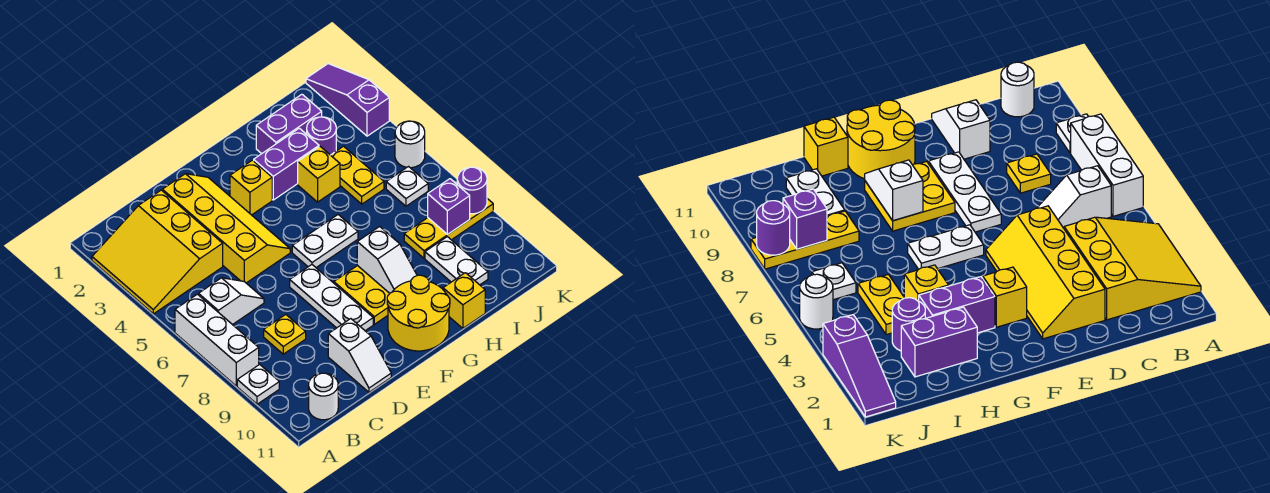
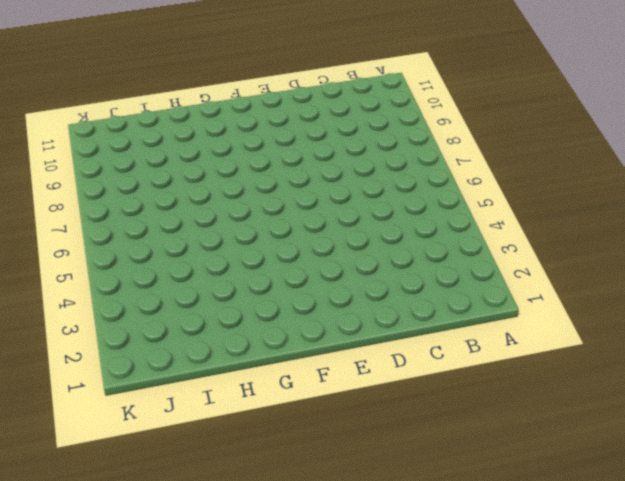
none -> yellow 3x3 slope [92,190,223,314]
none -> white 1x3 brick [175,294,259,386]
none -> white 1x1 plate [237,364,279,404]

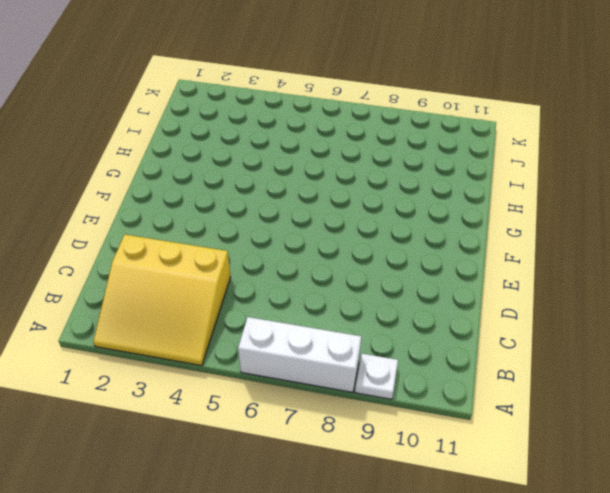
none -> white 1x2 slope [199,278,264,325]
none -> white 1x1 round brick [309,373,338,420]
none -> yellow 1x1 plate [264,315,306,354]

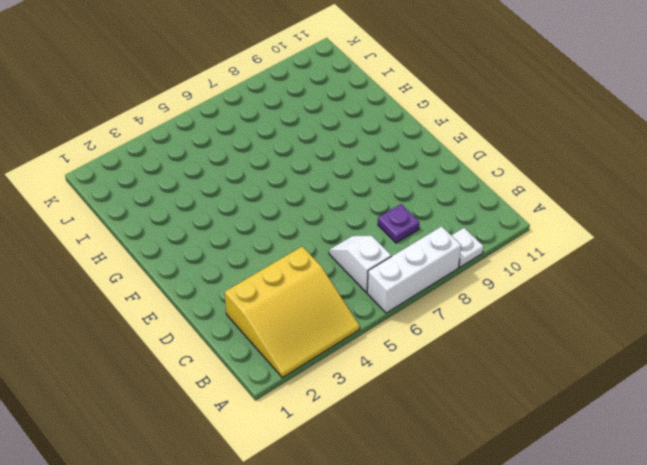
purple 1x1 plate [378,204,419,243] -> yellow 1x1 plate [264,315,306,354]
none -> white 1x1 round brick [309,373,338,420]
none -> yellow 2x4 slope [162,174,290,283]
none -> white 1x2 slope [328,319,391,392]

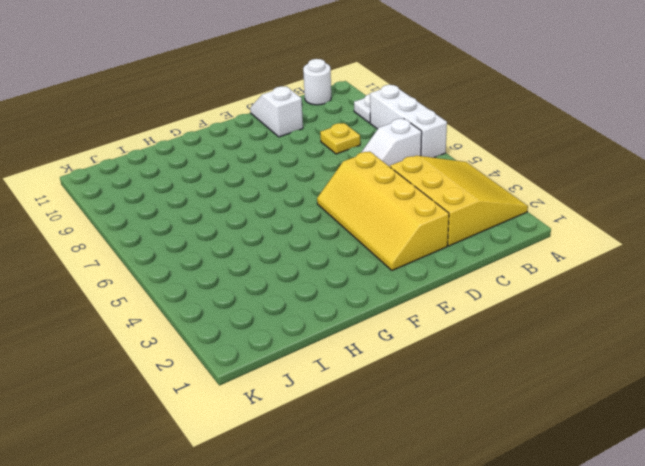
none -> white 1x3 plate [290,265,373,331]
none -> yellow 1x1 brick [230,160,272,215]
none -> white 1x2 plate [292,215,358,267]

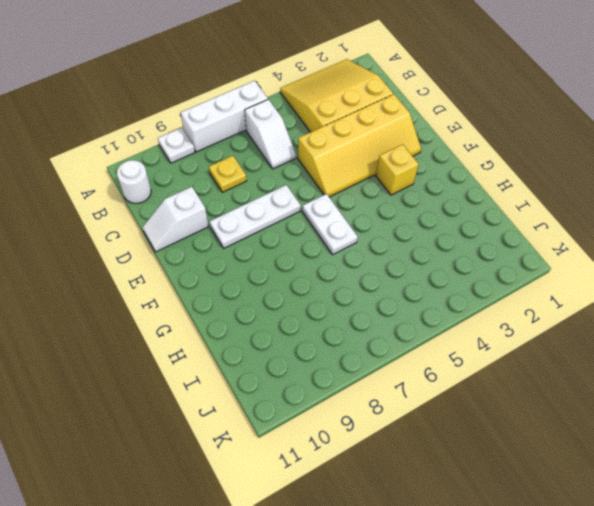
none -> yellow 2x2 plate [334,265,390,324]
none -> yellow 2x2 round brick [387,275,450,351]
none -> purple 1x2 brick [254,128,319,200]

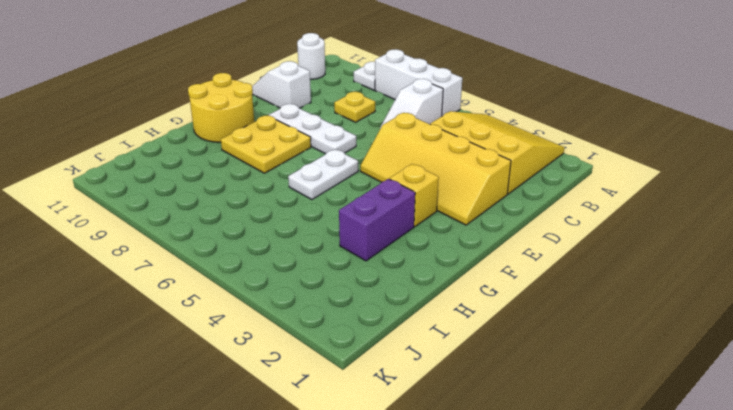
none -> purple 1x2 brick [256,94,322,154]
none -> yellow 1x1 brick [298,147,340,202]
none -> yellow 1x1 brick [443,273,485,328]

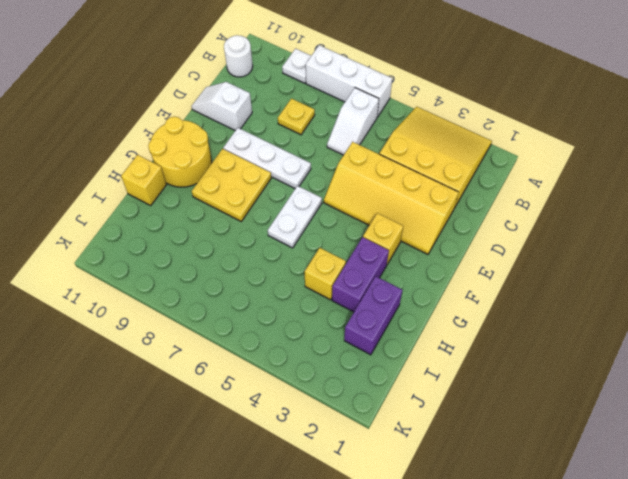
none -> purple 1x1 round brick [307,117,336,155]
none -> yellow 1x2 plate [331,146,384,204]
none -> yellow 1x3 plate [404,199,493,258]

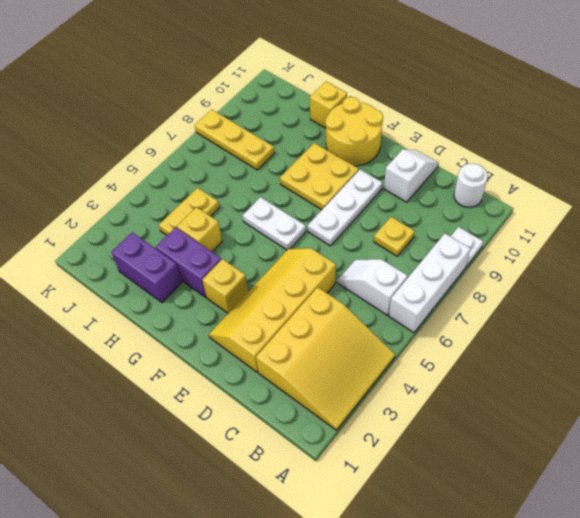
none -> purple 1x1 round brick [307,117,336,155]
none -> white 1x2 plate [425,237,488,285]
none -> white 1x1 plate [386,167,428,206]

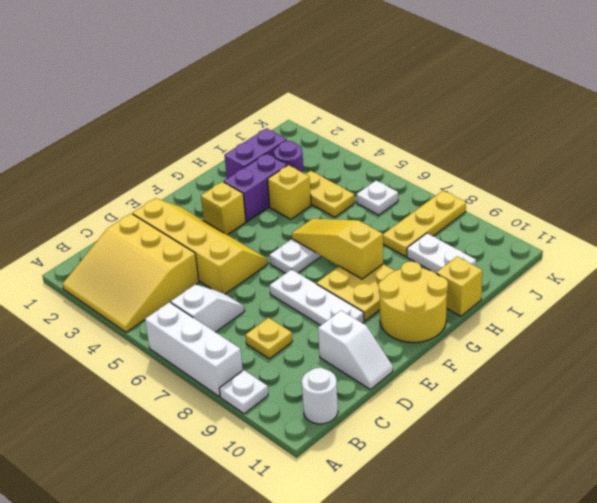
yellow 1x3 slope [292,219,383,279] -> white 1x2 slope [357,227,417,293]
none -> purple 1x3 slope [306,64,389,136]
none -> white 1x1 round brick [395,121,425,168]
none -> purple 1x1 brick [428,179,470,235]

